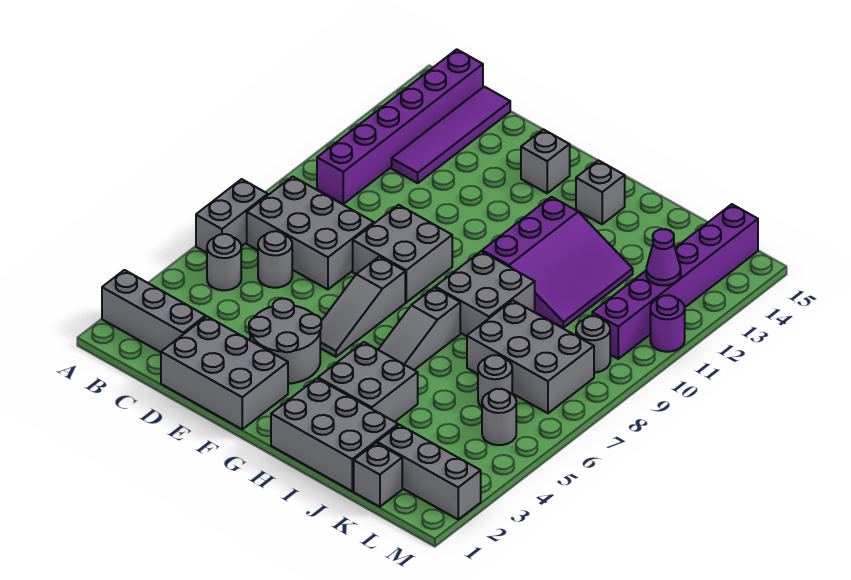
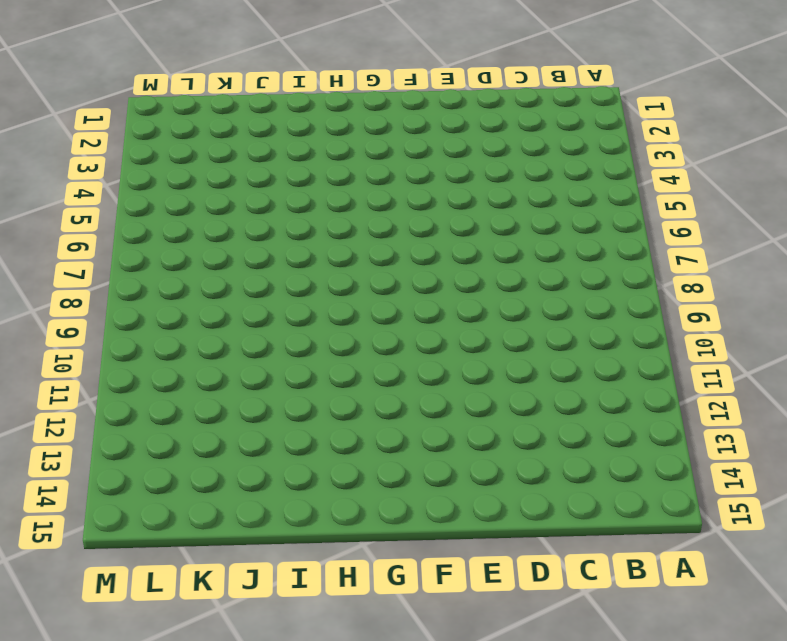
none -> grey 1x3 brick [102,270,206,352]
none -> grey 1x2 brick [196,179,268,253]
none -> grey 1x1 round brick [207,234,241,290]

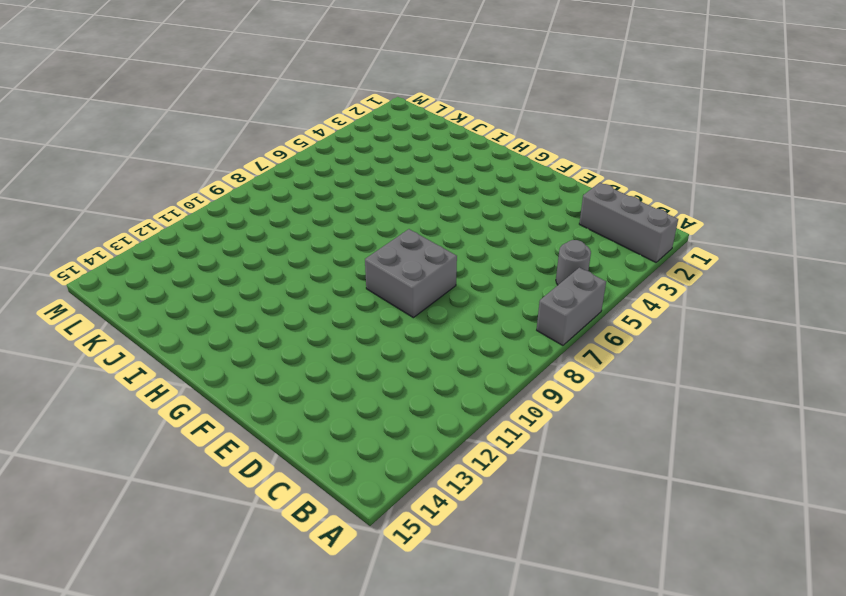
none -> grey 2x3 brick [247,176,374,289]
none -> purple 1x6 brick [317,49,483,204]
none -> grey 1x1 round brick [258,231,292,288]

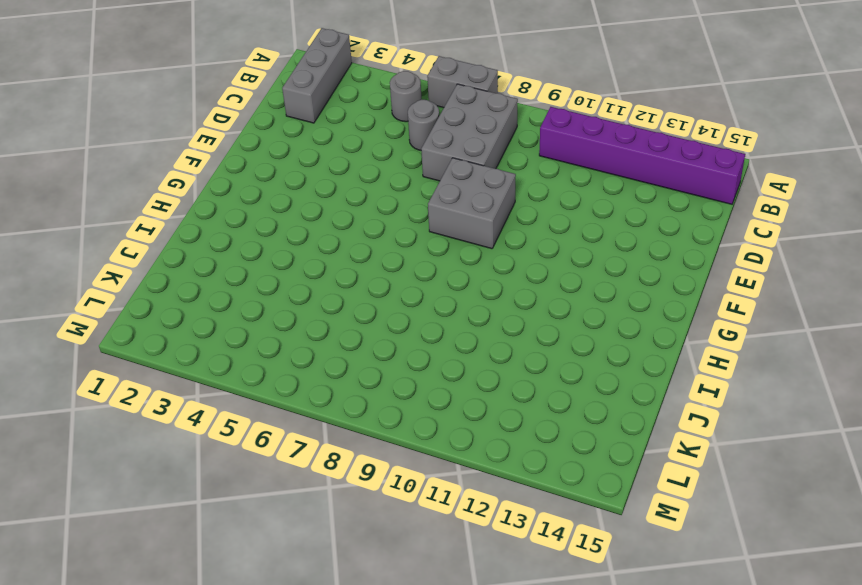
none -> purple 1x4 tile [392,87,510,183]
none -> grey 2x3 brick [161,317,288,429]
none -> grey 2x2 round brick [249,299,321,384]

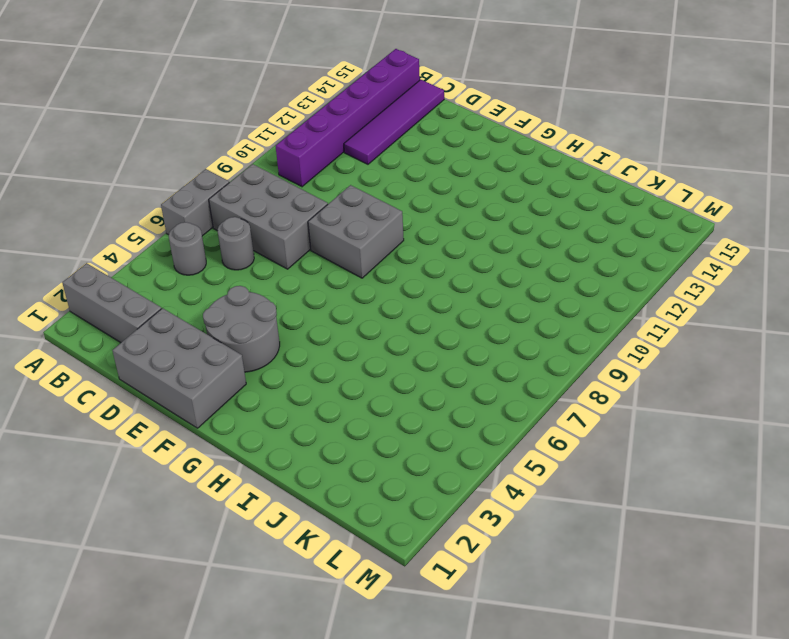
none -> grey 1x3 slope [320,257,405,357]
none -> grey 1x1 brick [521,129,570,193]
none -> grey 2x3 brick [271,378,398,491]

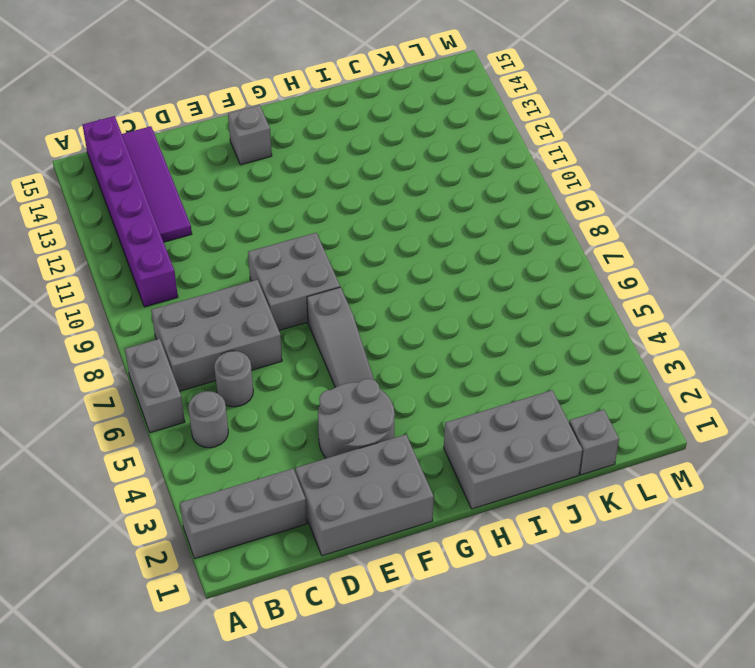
none -> grey 2x2 brick [318,342,418,422]
none -> grey 1x3 slope [378,288,460,370]
none -> grey 2x2 brick [435,251,535,336]

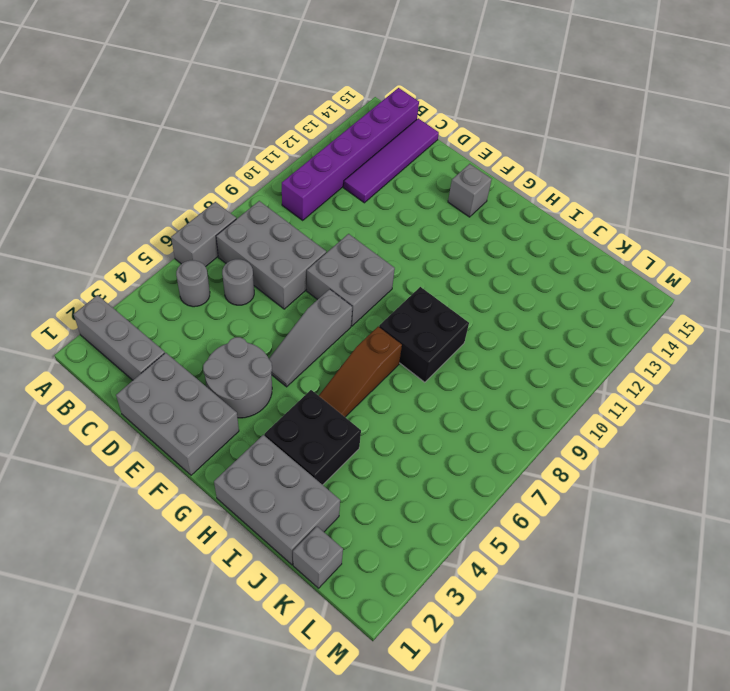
black 2x2 brick [264,390,361,485] -> grey 2x2 brick [318,342,418,422]
brown 1x3 slope [319,326,402,417] -> grey 1x3 slope [378,288,460,370]
black 2x2 brick [379,287,469,382] -> grey 2x2 brick [435,251,535,336]
none -> purple 3x3 slope [482,197,633,328]
none -> grey 1x1 brick [576,160,625,224]
none -> grey 2x3 brick [467,300,594,413]

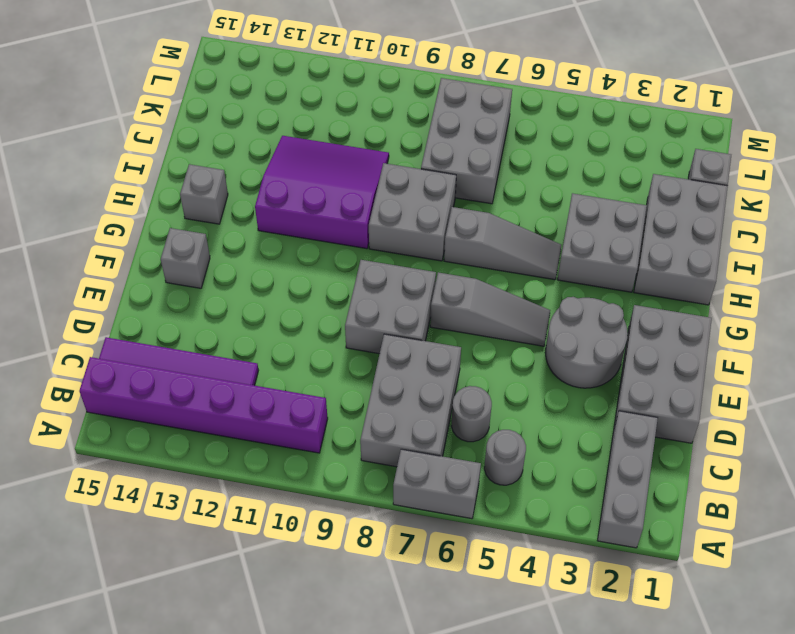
none -> grey 1x3 brick [377,425,481,519]
none -> grey 1x1 round brick [478,355,512,407]
none -> grey 1x1 round brick [482,389,516,445]

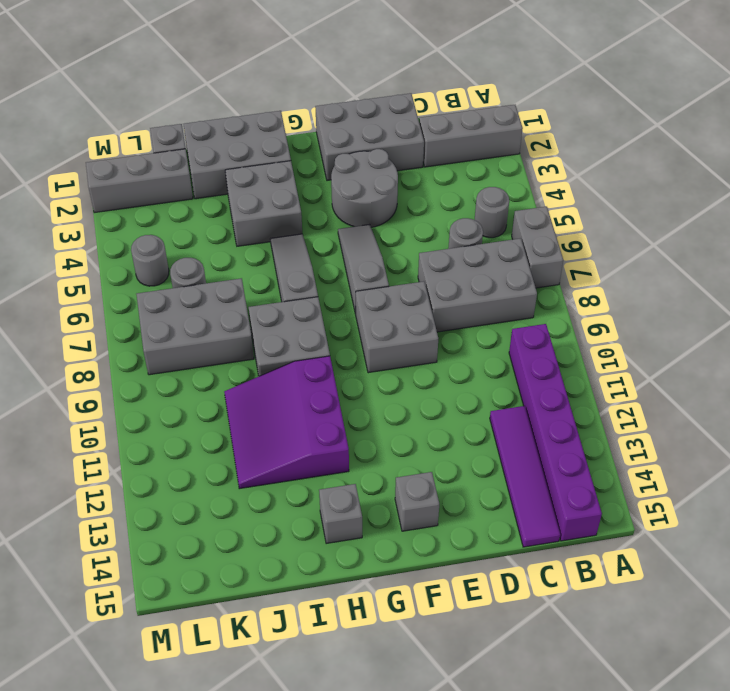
none -> grey 1x1 round brick [576,316,610,372]
none -> purple 1x6 brick [592,204,758,359]
none -> purple 1x1 round brick [650,295,685,352]

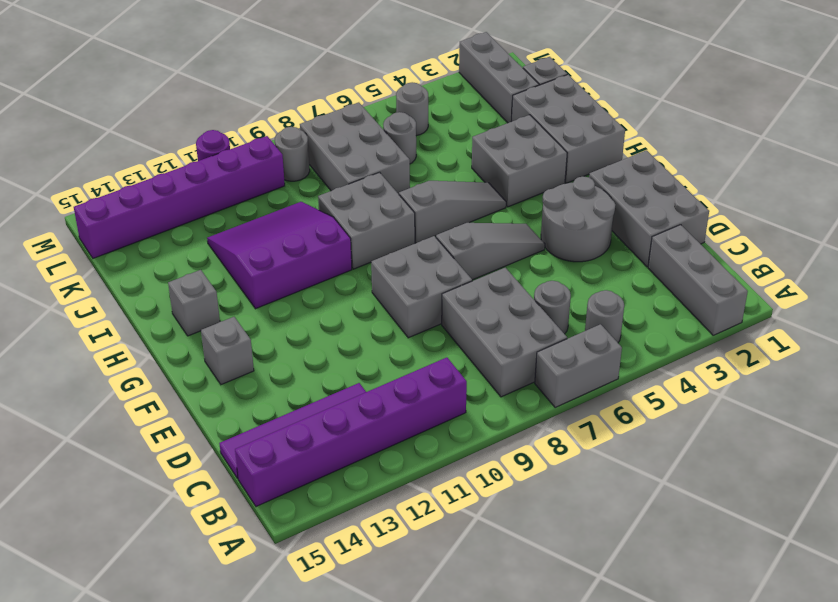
none -> purple 1x1 cone [646,229,681,285]

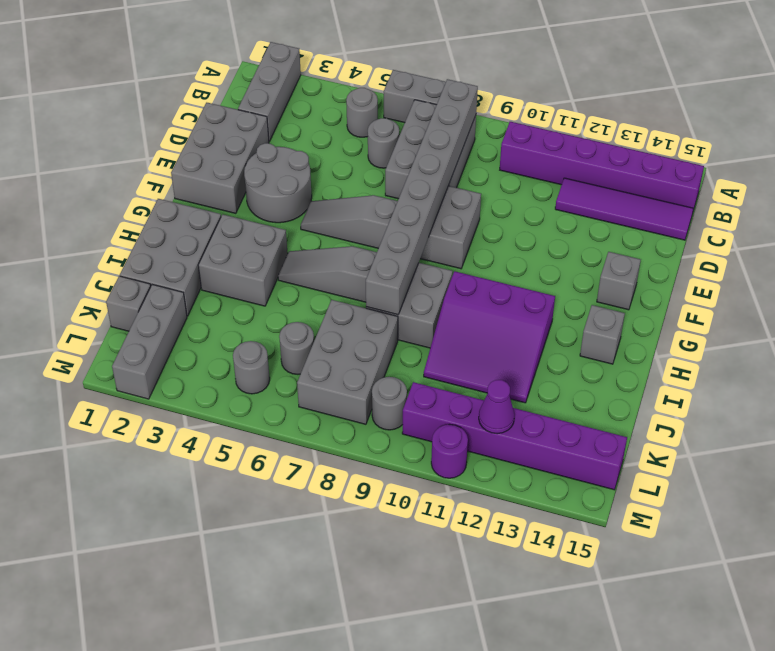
grey 1x8 brick [366,79,478,315] -> none

